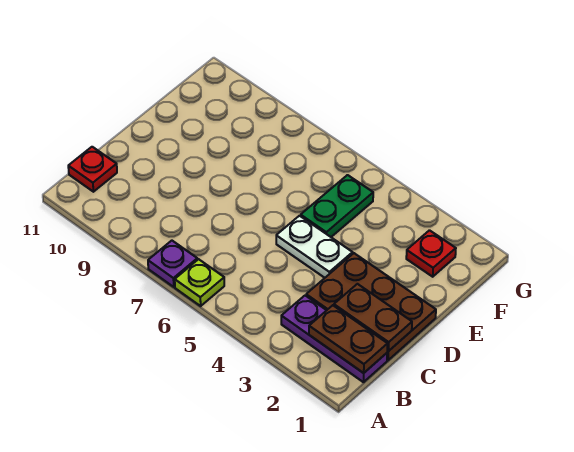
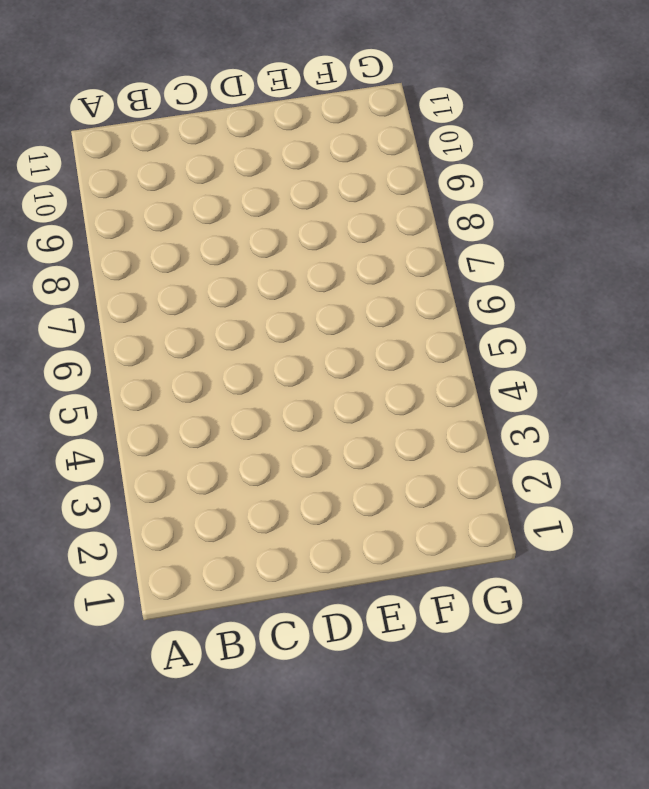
none -> lime 1x1 plate [175,259,224,306]
none -> purple 1x1 plate [148,241,197,287]

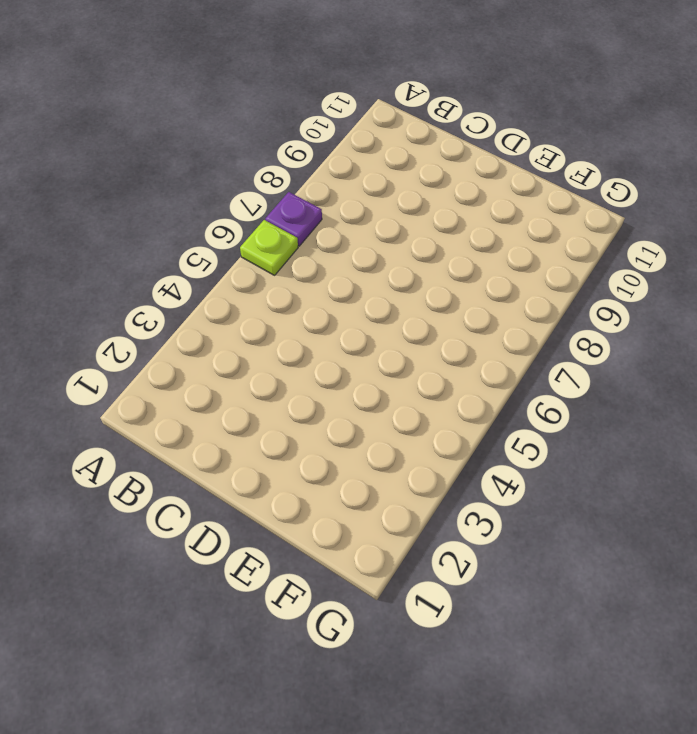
none -> purple 1x3 plate [281,296,387,382]
none -> red 1x1 plate [68,147,117,192]

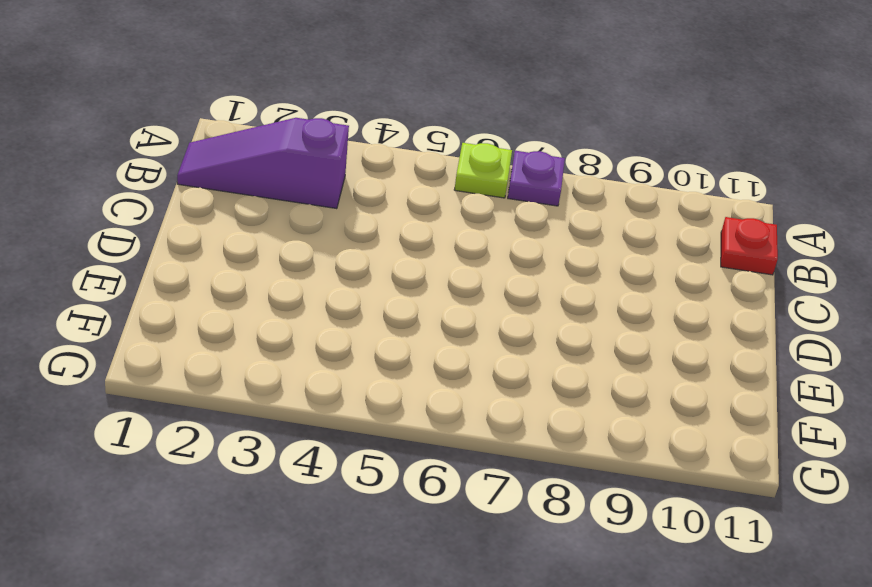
purple 1x3 slope [177,118,349,209] -> purple 1x3 plate [281,296,387,382]
none -> brown 2x3 plate [306,253,436,360]
none -> white 1x2 plate [276,216,353,278]

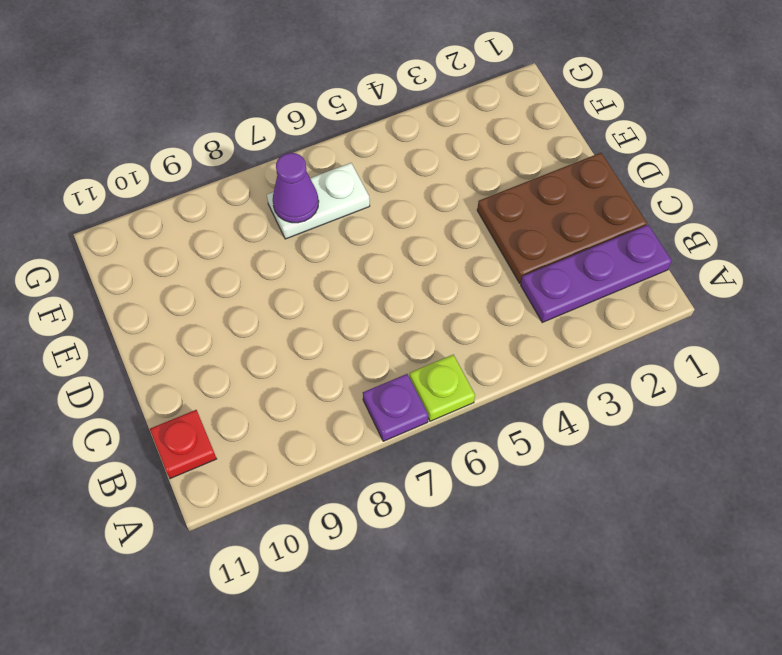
white 1x2 plate [267,163,370,239] -> white 1x2 plate moved to [276,216,353,278]
purple 1x1 cone [273,153,319,223] -> none
none -> green 1x2 plate [301,175,373,237]
none -> red 1x1 plate [406,230,456,277]

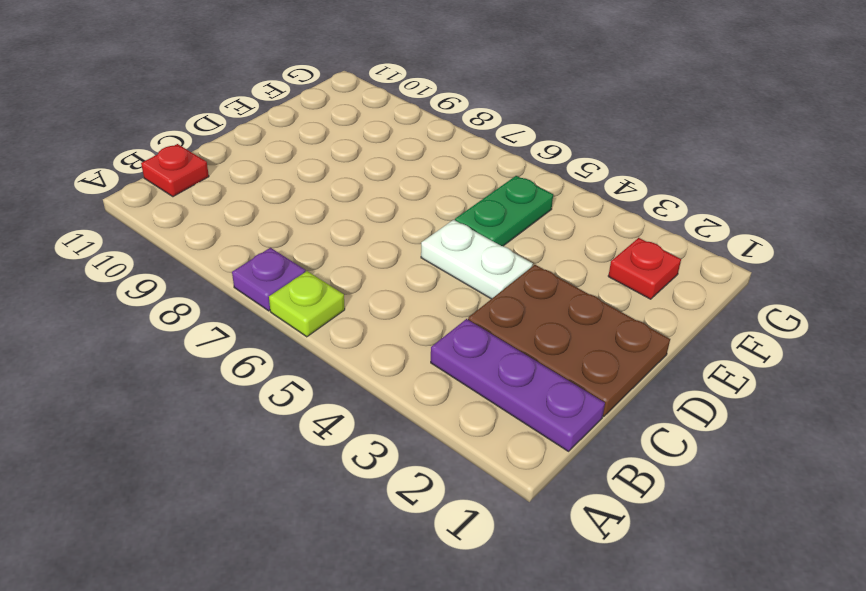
none -> brown 1x2 plate [309,305,388,373]
none -> brown 1x2 plate [334,284,412,351]

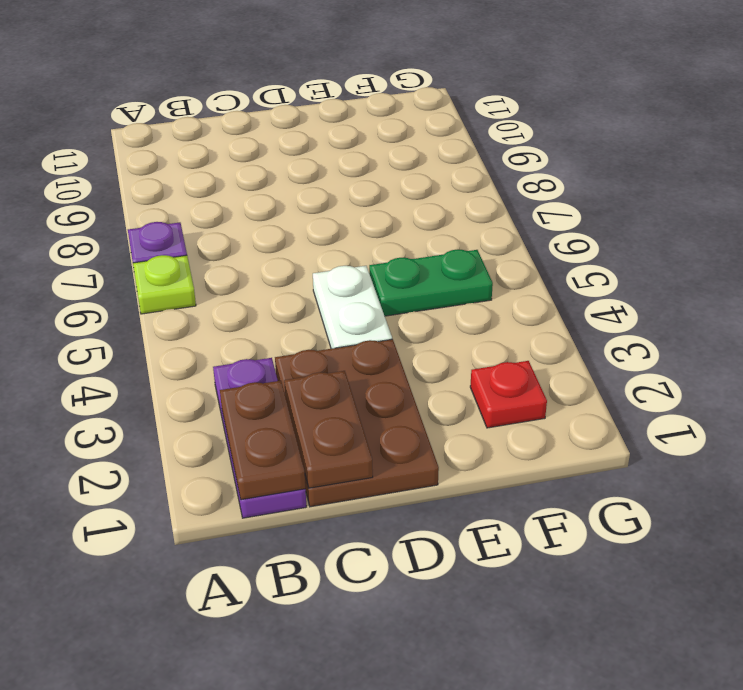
none -> red 1x1 plate [68,147,117,192]

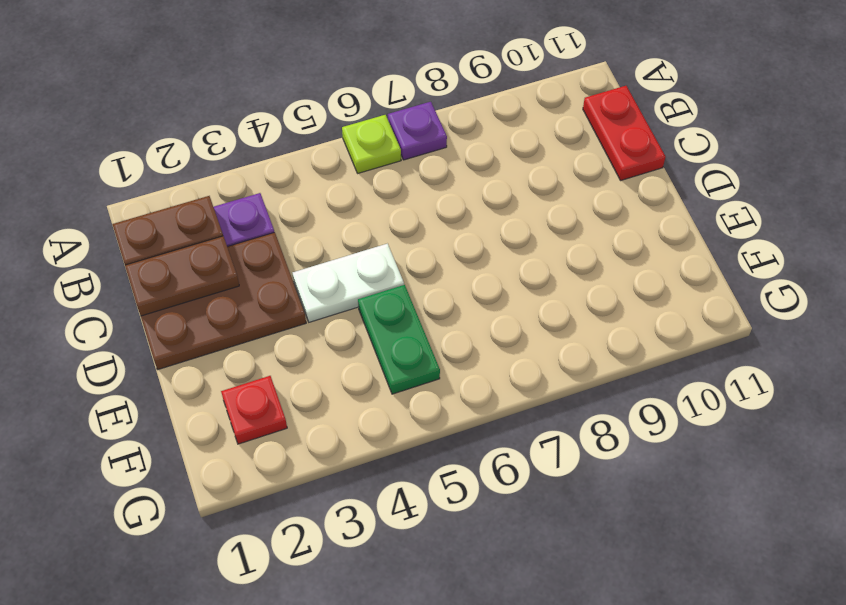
red 1x2 plate [583,86,665,180] -> red 1x1 plate [68,147,117,192]

